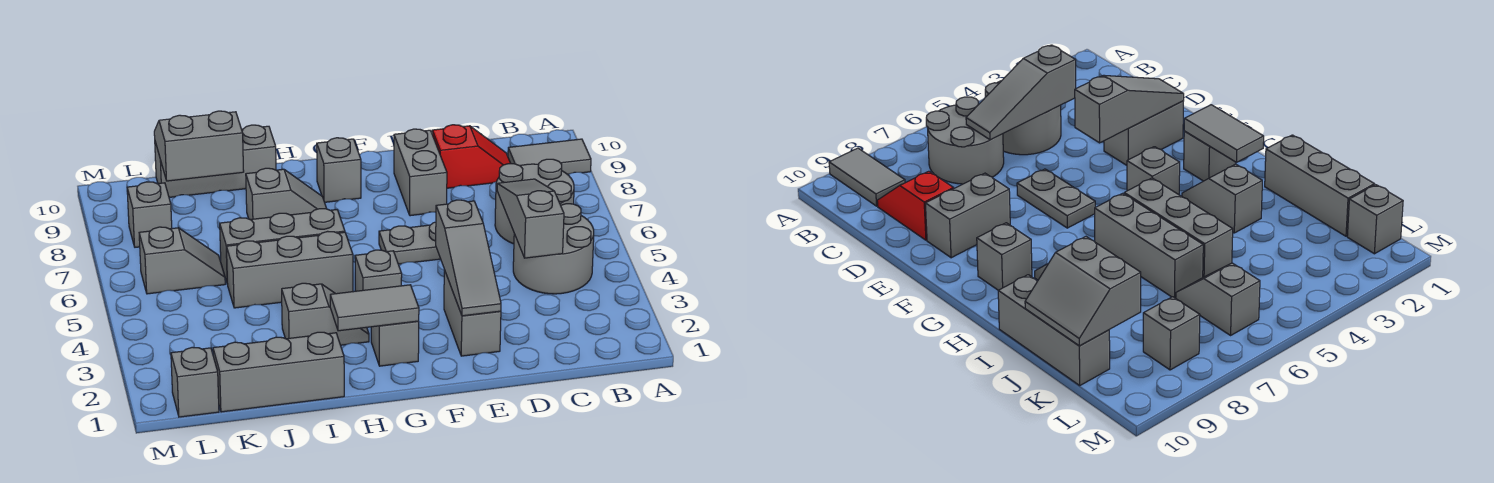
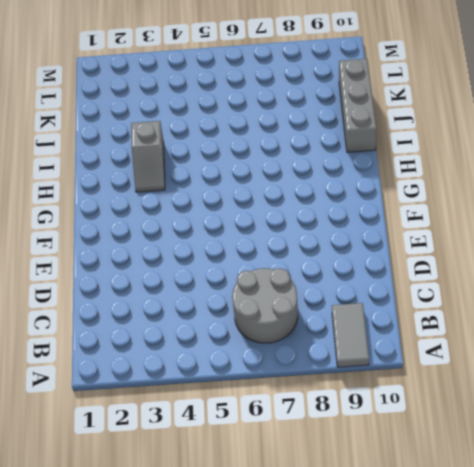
none -> grey 2x2 round brick [513,204,594,294]
none -> red 1x2 slope [432,125,511,188]
none -> grey 1x2 brick [444,270,501,356]

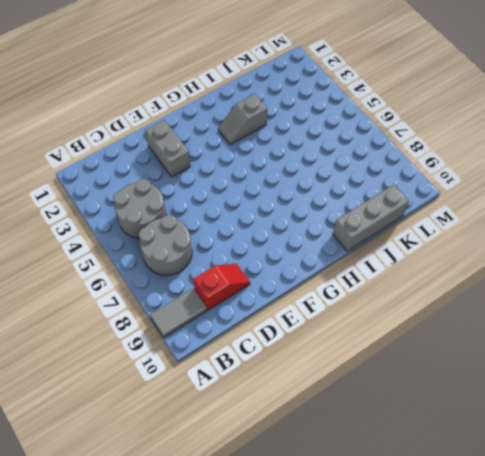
red 1x2 slope [193,264,250,310] -> red 1x2 slope turned to [432,125,511,188]
none -> grey 1x2 plate [379,222,441,264]
none -> grey 1x2 brick [394,129,447,216]
none -> grey 1x1 brick [371,321,419,366]

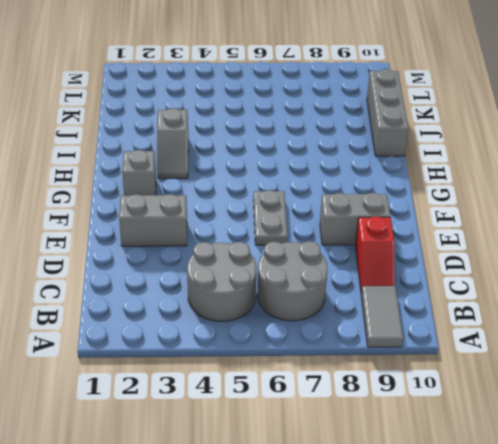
none -> grey 1x1 brick [355,250,402,291]
none -> grey 1x1 brick [317,138,361,202]
none -> grey 1x3 brick [226,231,353,308]

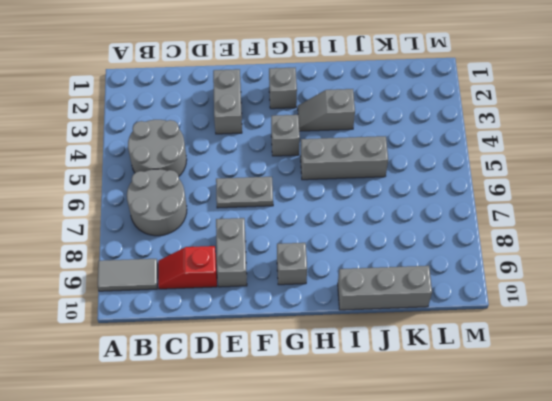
none -> grey 1x3 brick [220,209,345,282]
none -> grey 1x2 slope [246,168,327,220]
none -> grey 1x3 brick [213,332,344,412]

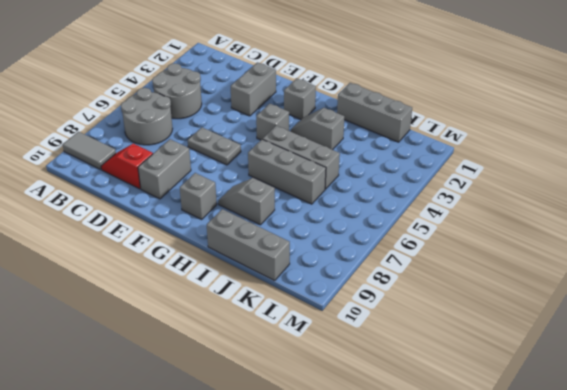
none -> grey 1x2 slope [139,227,225,294]
none -> grey 1x1 brick [171,347,219,417]
none -> grey 1x1 brick [127,182,172,247]

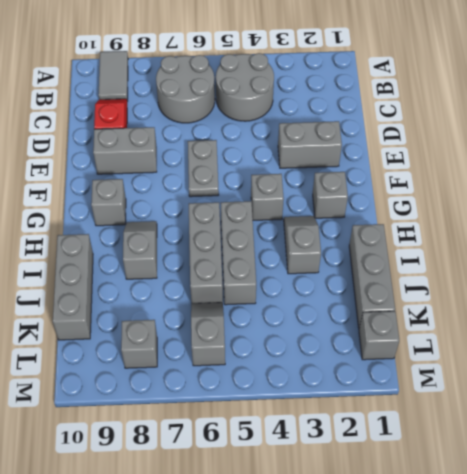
none -> grey 1x3 slope [497,179,564,258]
none -> grey 1x3 slope [436,200,501,316]
none -> grey 1x2 tile [330,285,419,331]

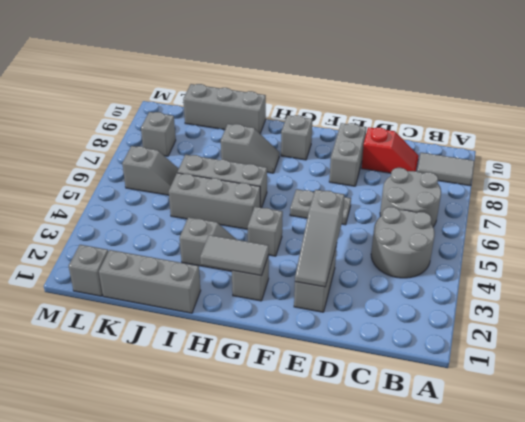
none -> grey 1x3 slope [497,179,564,258]
none -> grey 2x2 slope [154,111,244,181]

